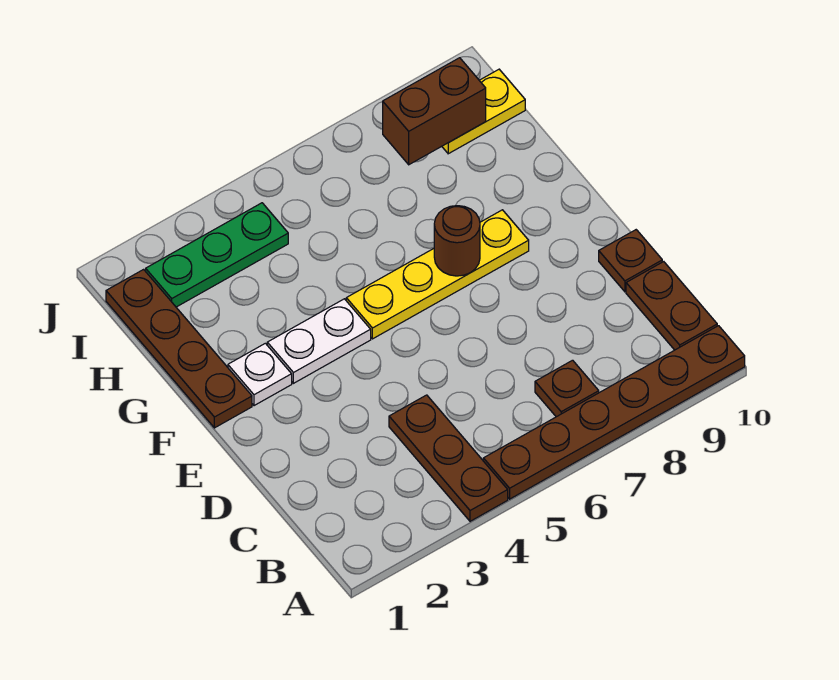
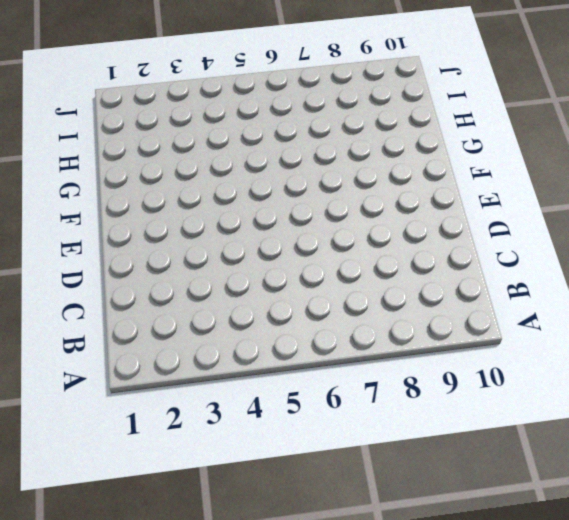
none -> brown 1x3 plate [389,395,508,521]
none -> brown 1x6 plate [483,326,745,499]
none -> brown 1x1 plate [535,360,599,417]

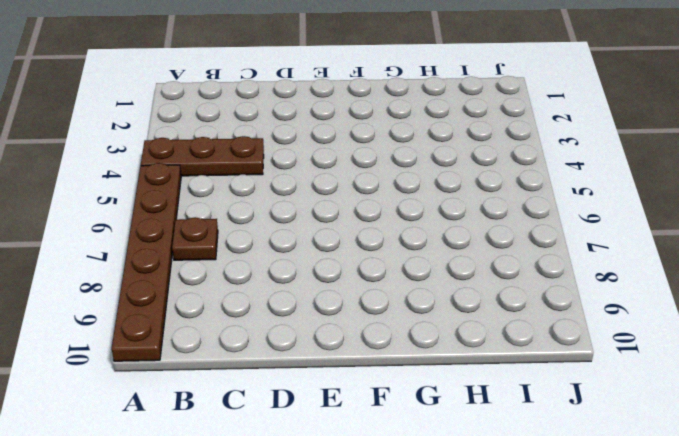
none -> brown 1x2 plate [626,262,717,350]
none -> brown 1x1 plate [599,230,662,292]
none -> brown 1x4 plate [106,269,252,428]

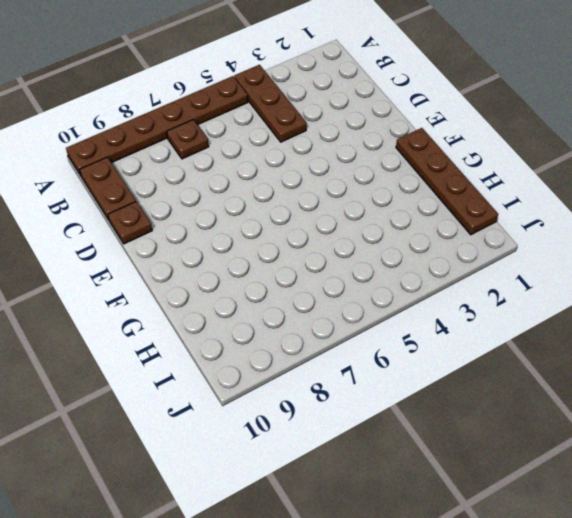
none -> white 1x1 plate [228,343,292,406]
none -> white 1x2 plate [267,299,371,383]
none -> yellow 1x4 plate [346,210,529,339]

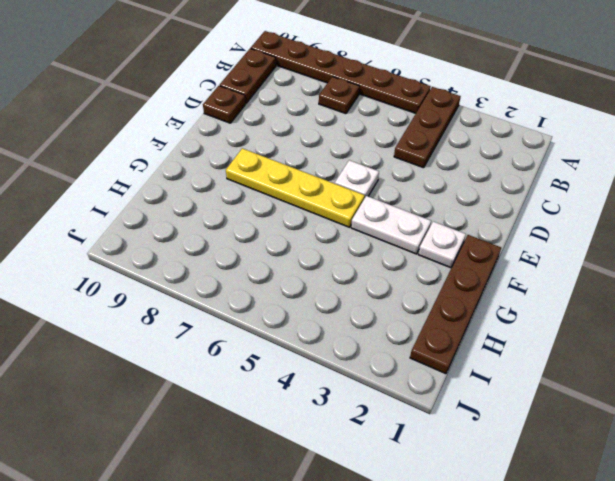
white 1x1 plate [335,160,379,198] -> none
none -> green 1x3 plate [146,203,288,307]
none -> yellow 1x2 plate [442,69,525,154]
none -> brown 1x1 round brick [434,206,480,276]

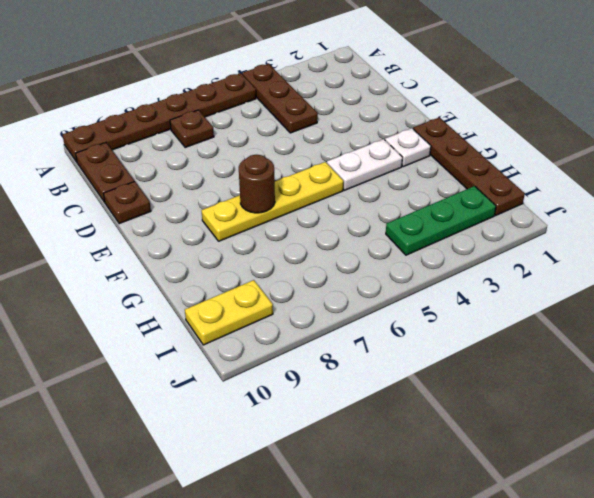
none -> brown 1x2 brick [383,58,486,165]

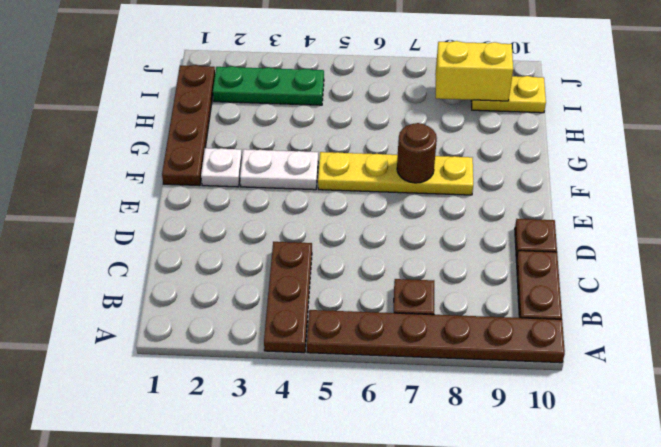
yellow 1x2 brick [435,41,513,101] -> brown 1x2 brick [383,58,486,165]

